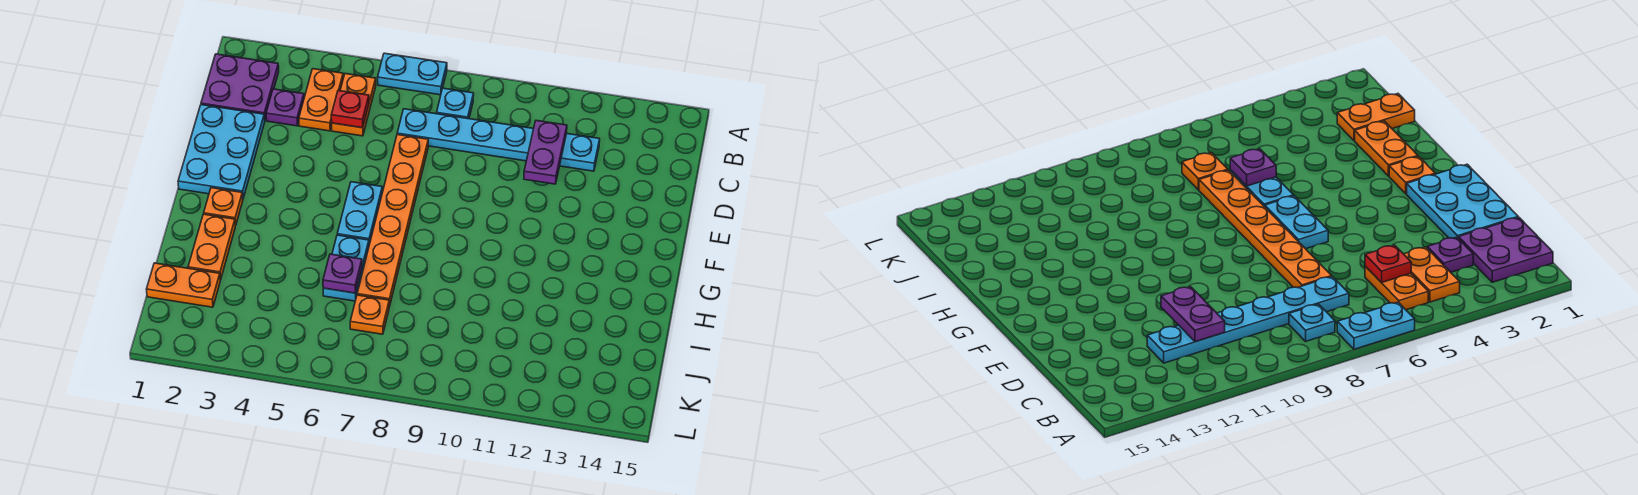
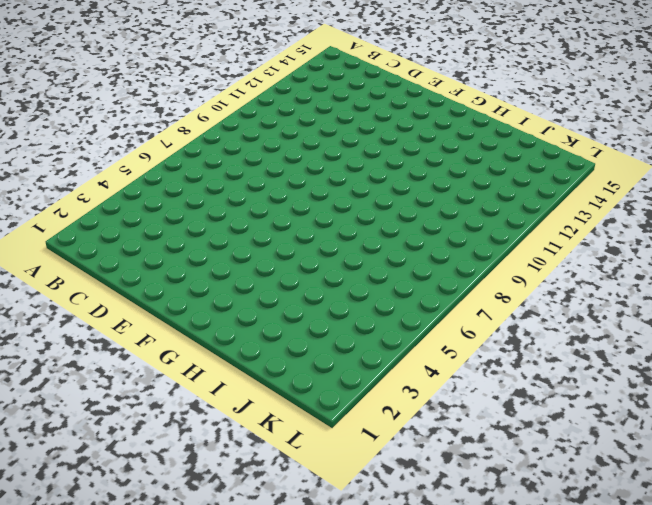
none -> cyan 1x2 plate [378,53,447,95]
none -> purple 2x2 plate [201,54,279,119]
none -> orange 1x2 plate [299,69,343,131]

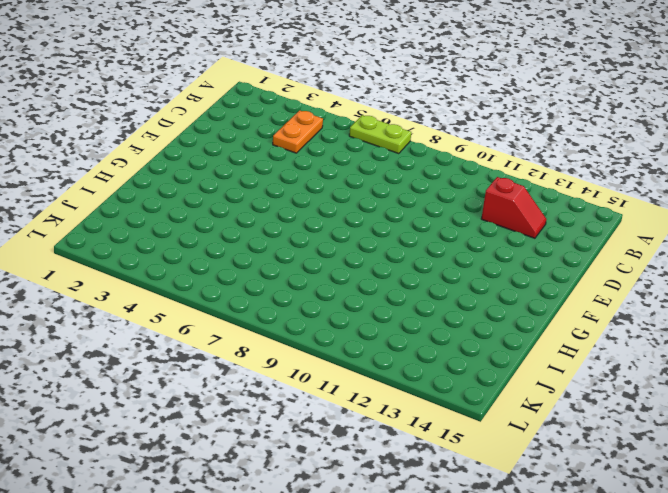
lime 1x2 plate [349,115,411,154] -> cyan 1x2 plate [378,53,447,95]
red 1x2 slope [481,177,546,238] -> cyan 1x6 plate [397,109,600,171]
none -> purple 2x2 plate [201,54,279,119]
none -> orange 1x2 plate [332,74,376,136]
none -> cyan 1x1 plate [437,88,474,119]

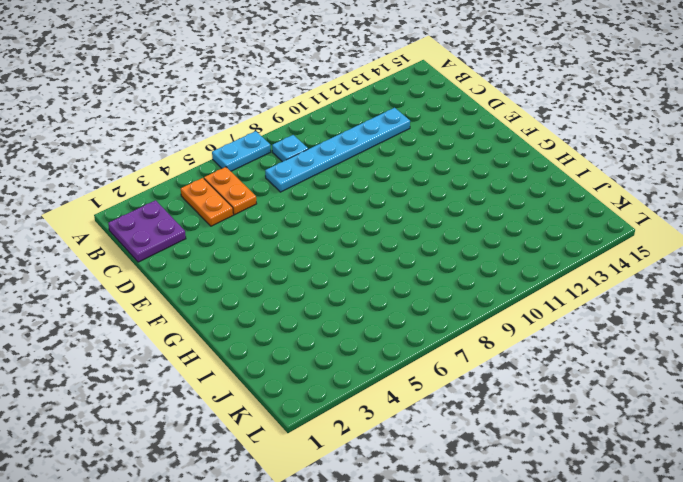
none -> purple 1x1 plate [266,89,304,126]
none -> cyan 2x3 plate [178,105,265,198]
none -> orange 1x6 plate [357,135,428,306]

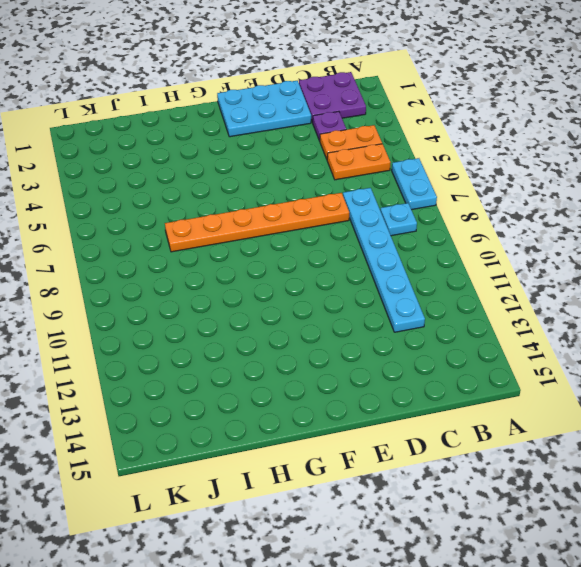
none -> cyan 1x2 plate [337,182,382,244]
none -> orange 1x1 plate [204,188,243,225]
none -> orange 1x2 plate [188,214,236,280]

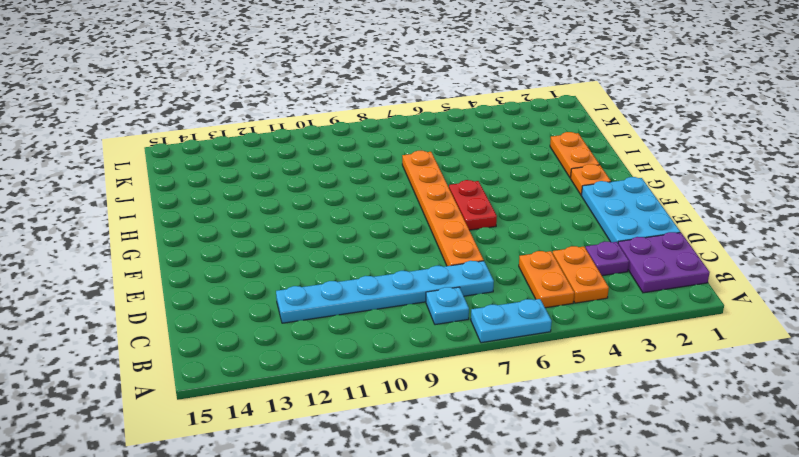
red 1x2 plate [449,180,497,230] -> cyan 1x2 plate [337,182,382,244]
none -> cyan 1x2 plate [323,235,369,301]
none -> orange 1x2 plate [146,263,220,307]
none -> orange 1x1 plate [350,295,389,334]

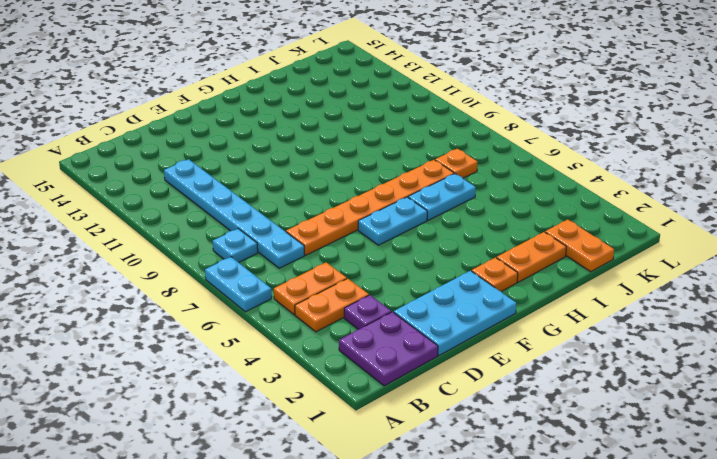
none -> red 1x1 plate [331,90,369,128]
none -> purple 1x2 plate [524,121,567,184]
none -> purple 1x1 plate [323,254,362,293]

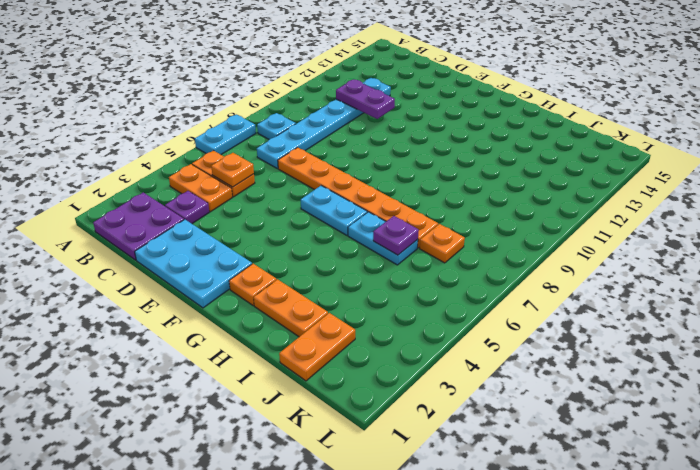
orange 1x1 plate [211,153,254,187] -> red 1x1 plate [331,90,369,128]

